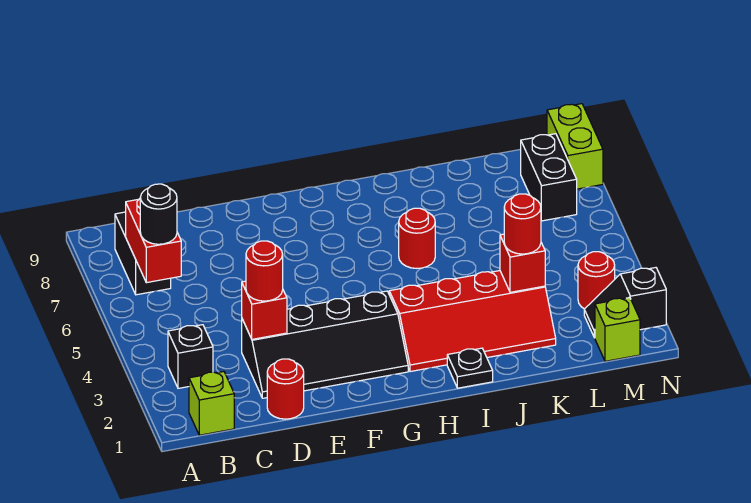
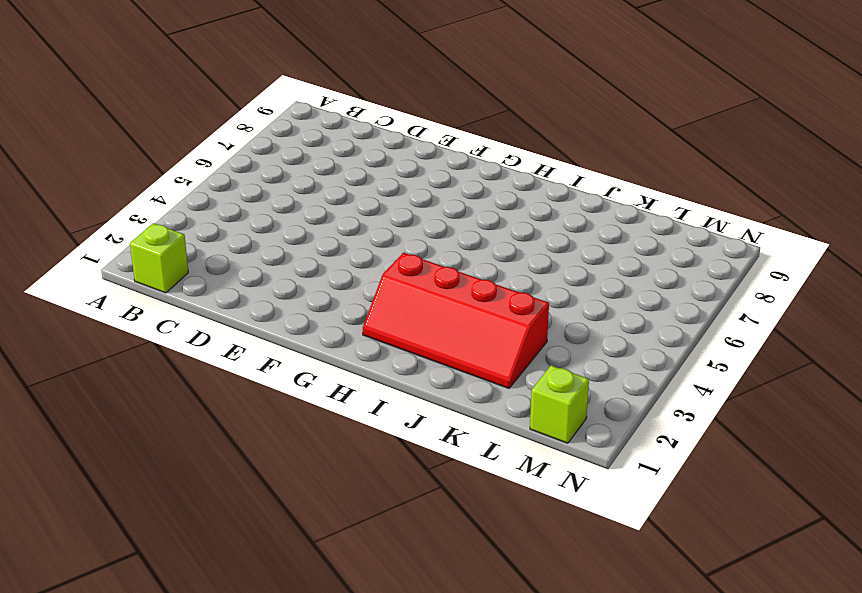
none -> black 1x1 brick [168,325,213,388]
none -> black 1x2 brick [115,212,171,295]
none -> red 1x1 round brick [267,359,304,419]

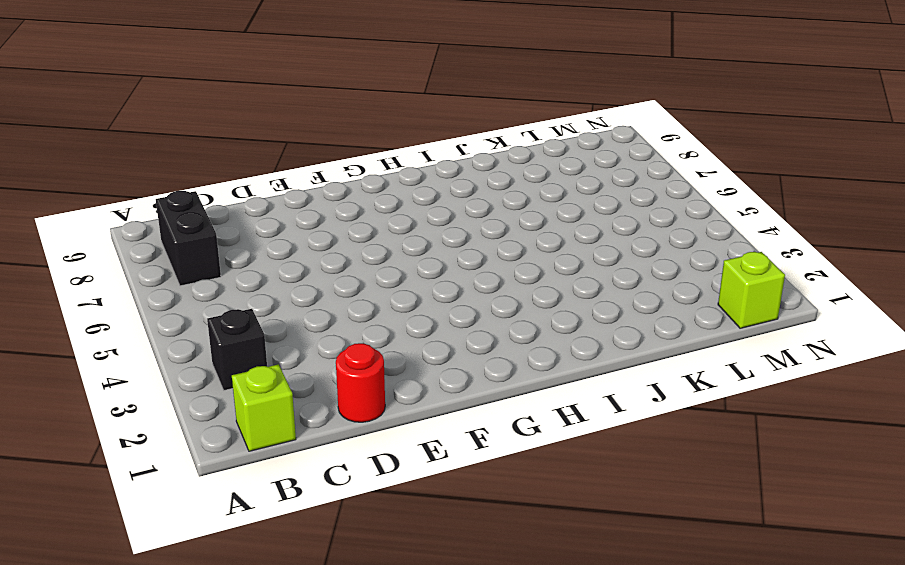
none -> black 2x4 slope [242,291,408,398]
none -> red 2x4 slope [389,271,556,372]
none -> black 1x1 plate [447,348,493,388]

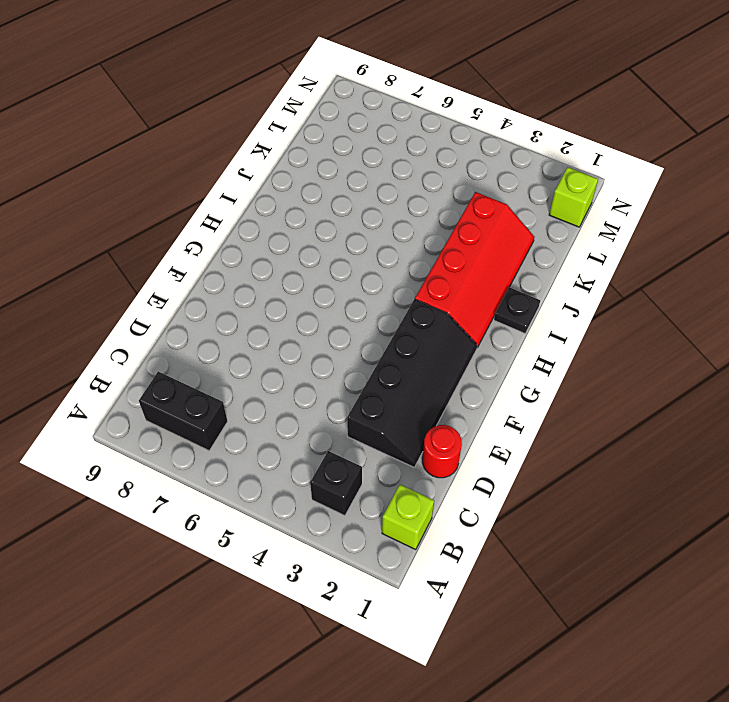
none -> red 1x1 round brick [399,208,435,268]
none -> black 1x2 slope [584,268,666,338]
none -> red 1x1 round brick [578,252,615,309]

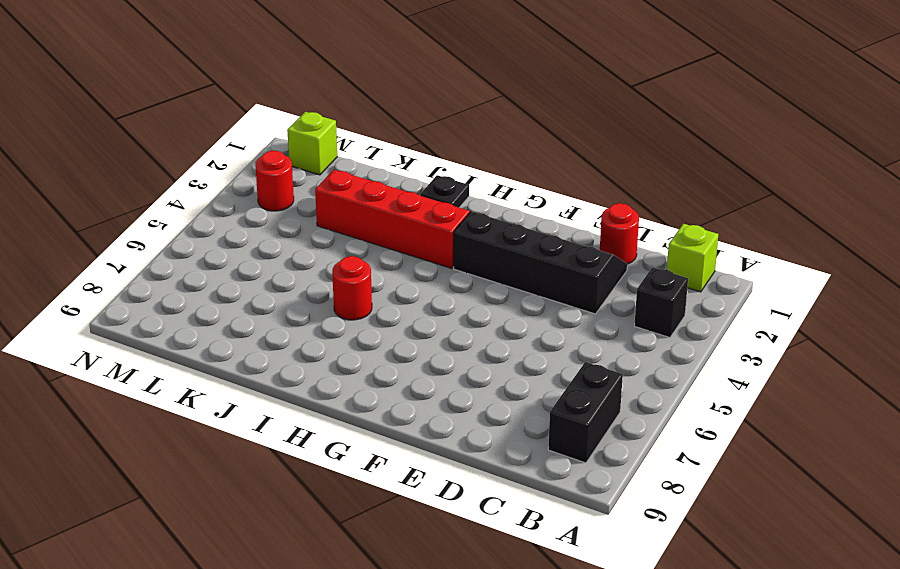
none -> black 1x2 slope [584,268,666,338]
none -> black 1x2 brick [521,134,577,221]
none -> lime 1x2 brick [547,104,603,189]

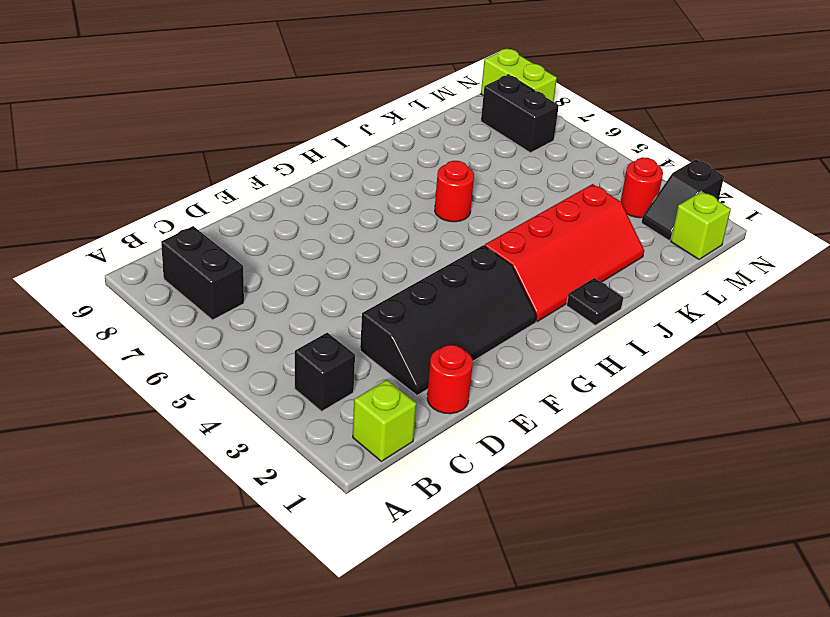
none -> red 1x2 brick [126,199,181,283]
none -> red 1x1 brick [242,281,287,339]
none -> red 1x1 brick [500,234,545,292]

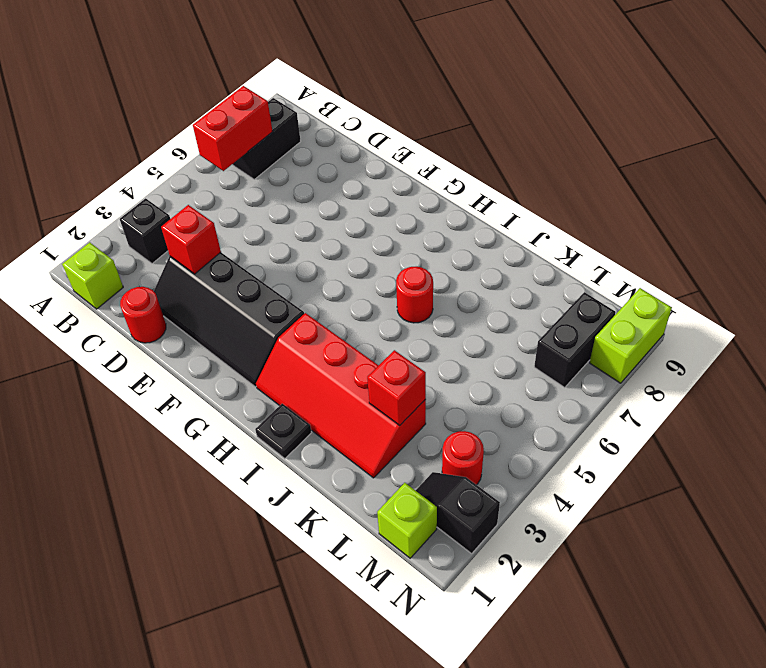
none -> black 1x1 round brick [140,184,177,244]
none -> red 1x1 round brick [246,241,283,301]
none -> red 1x1 round brick [504,194,541,254]

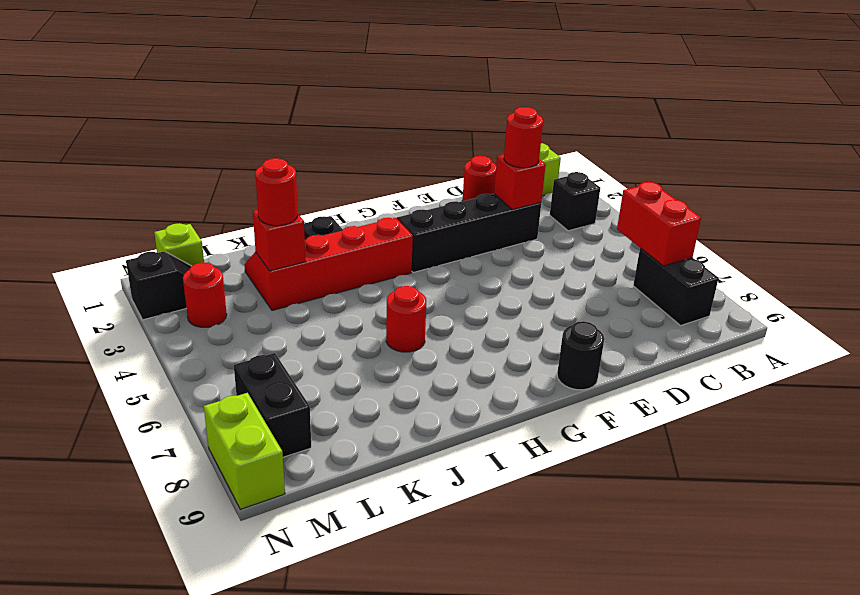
black 1x1 round brick [557,321,604,390] -> black 1x1 round brick moved to [140,184,177,244]

